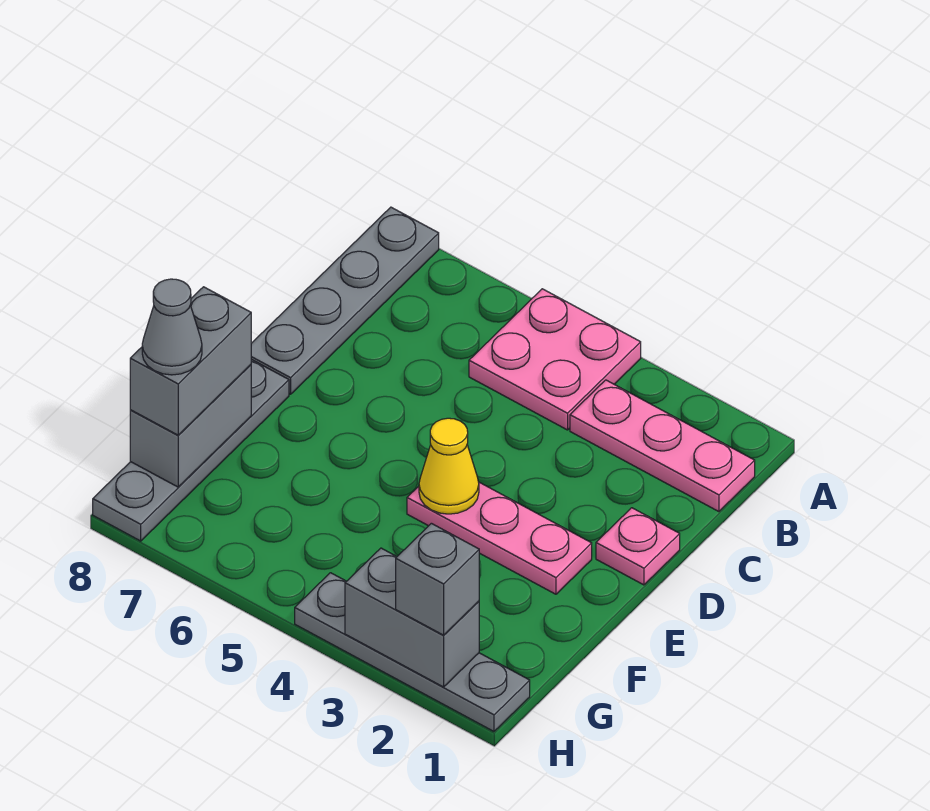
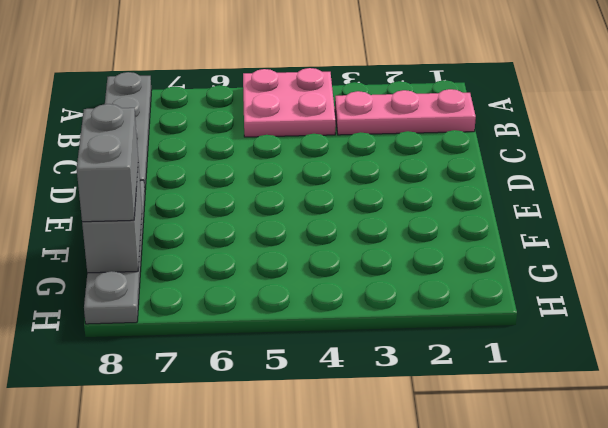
none -> pink 1x1 plate [596,508,680,585]
none -> pink 1x3 plate [407,482,592,594]
none -> grey 1x4 plate [295,573,530,731]

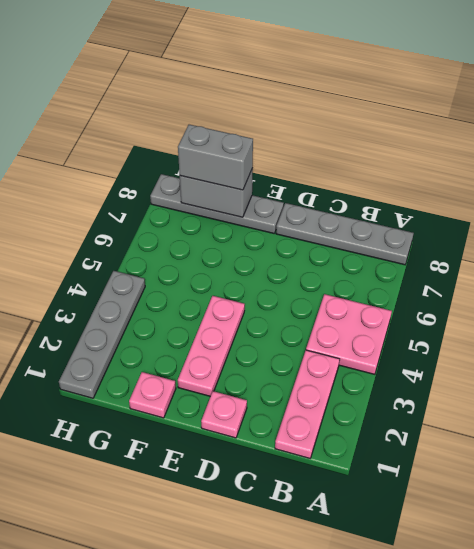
pink 1x1 plate [129,372,176,418] -> none
none -> yellow 1x1 cone [419,418,479,514]
none -> grey 1x2 brick [345,548,479,687]
none -> grey 1x1 brick [396,523,479,635]

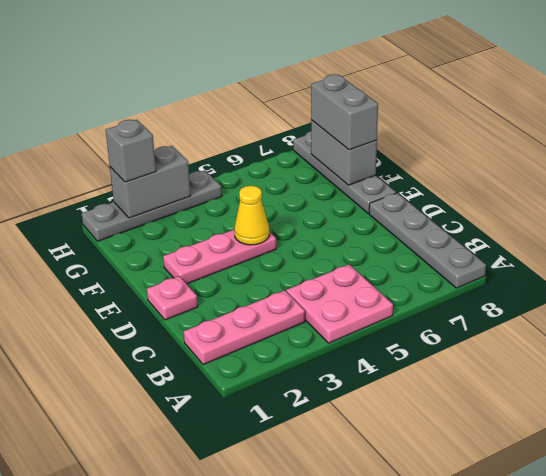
none -> grey 1x1 cone [142,279,202,375]

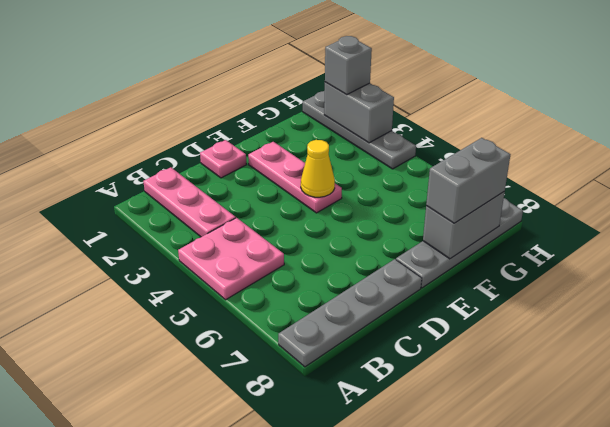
none -> grey 1x1 cone [142,279,202,375]

